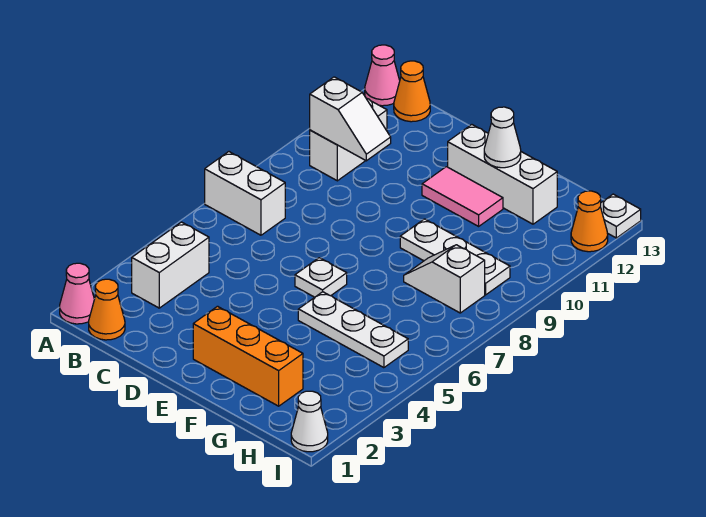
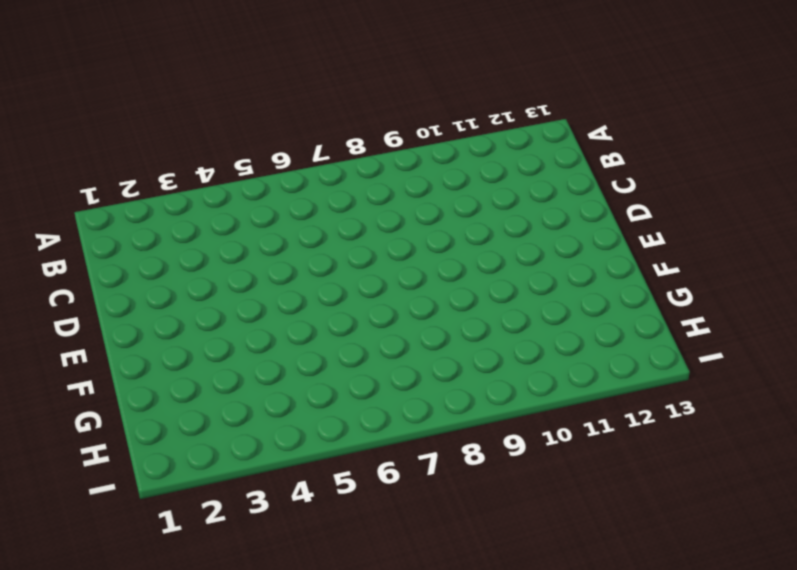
none -> pink 1x1 cone [60,263,94,324]
none -> white 1x2 brick [205,152,285,235]
none -> pink 1x1 cone [365,45,400,106]

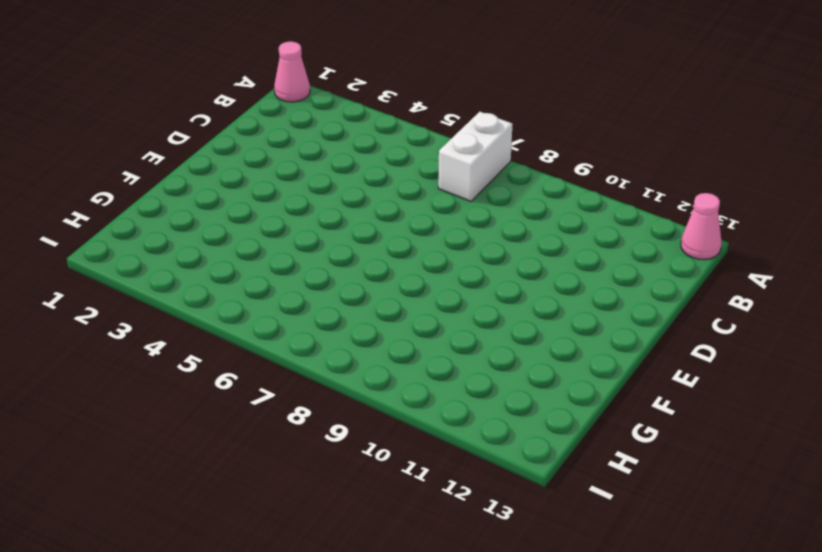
none -> orange 1x1 cone [89,279,125,340]
none -> white 1x2 brick [132,222,209,308]
none -> white 1x2 brick [310,98,387,181]

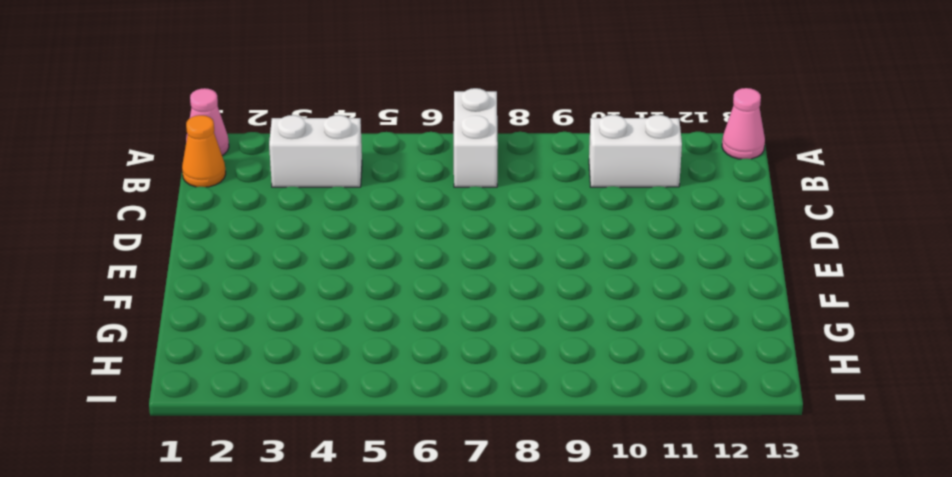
none -> orange 1x1 cone [394,61,430,122]
none -> orange 1x3 brick [193,306,303,406]
none -> white 1x1 plate [295,258,347,297]

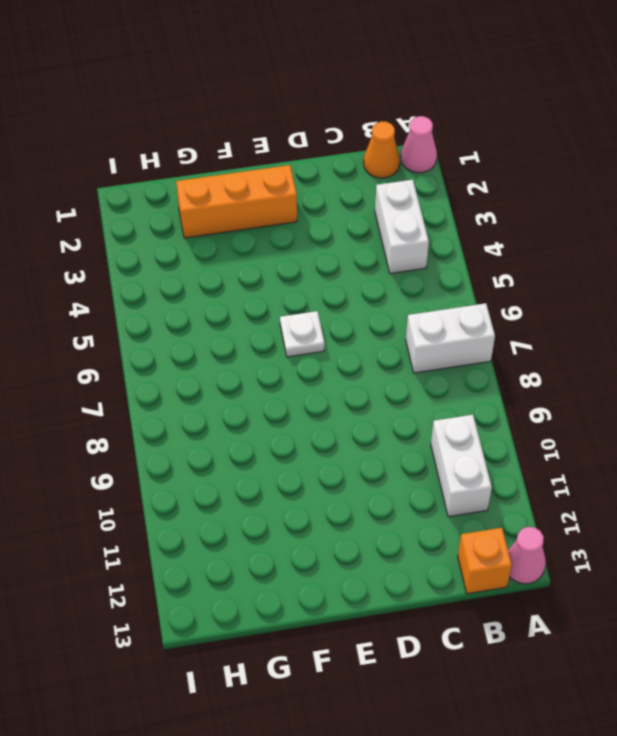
orange 1x1 brick [458,528,512,594] -> orange 1x1 cone [394,61,430,122]
none -> pink 1x2 tile [422,167,503,226]
none -> white 1x3 brick [448,125,557,224]
none -> white 1x3 plate [298,292,408,368]

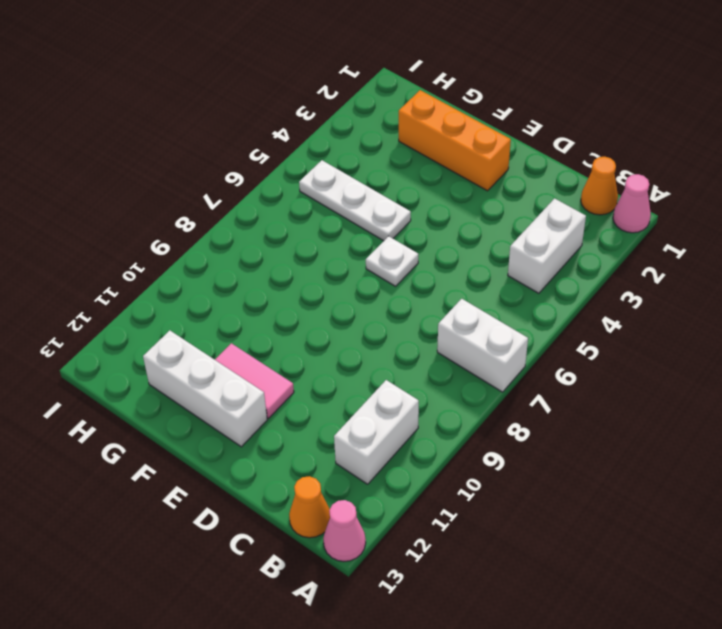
none -> white 1x3 plate [400,219,510,295]
none -> white 1x2 slope [404,245,485,313]
none -> white 1x1 cone [291,391,328,452]

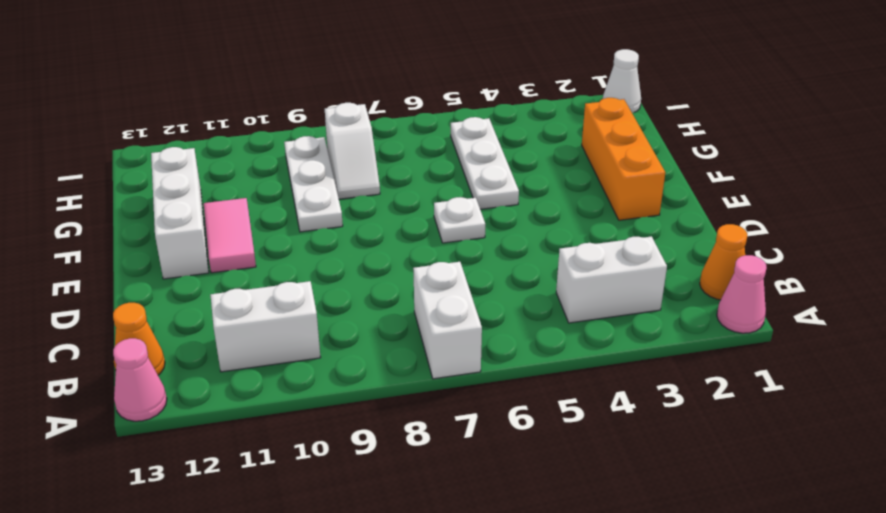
none -> orange 1x1 cone [571,191,608,252]
none -> white 1x1 plate [600,194,641,238]
none -> white 1x2 slope [310,77,391,161]

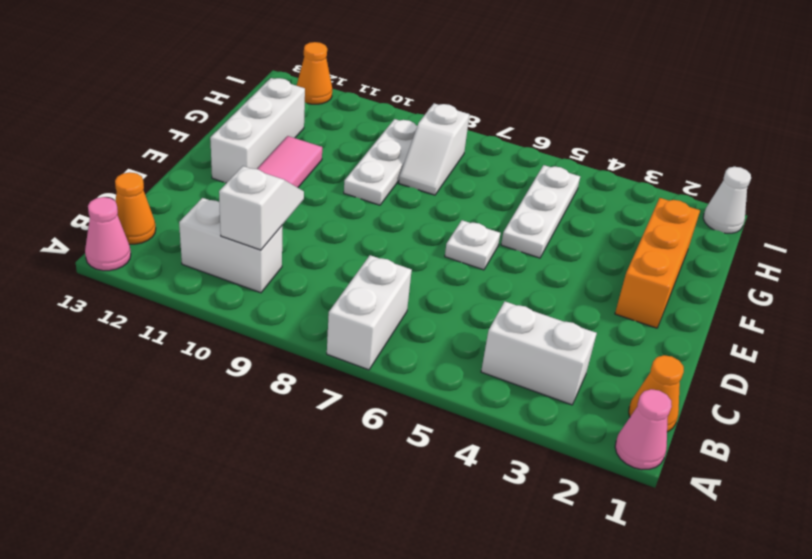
none -> white 1x1 plate [600,194,641,238]
none -> white 1x1 cone [484,107,521,168]

